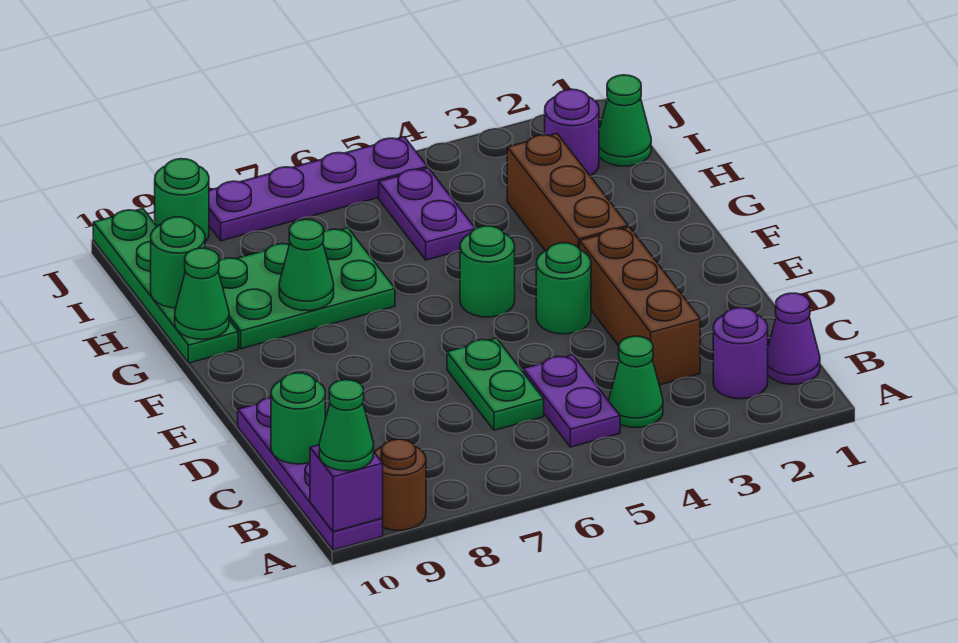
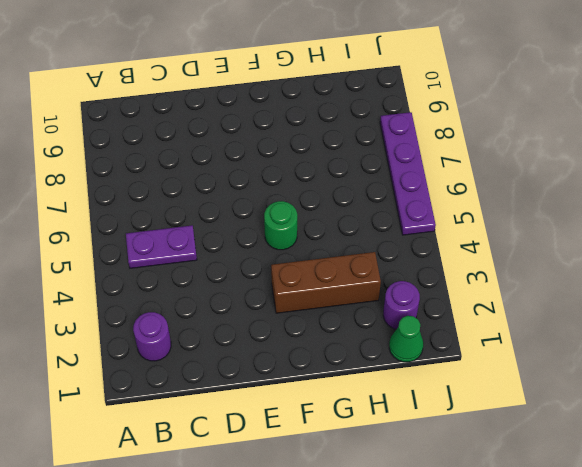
none -> brown 1x1 round brick [375,439,426,530]
none -> purple 1x4 plate [238,397,383,550]
none -> purple 1x1 cone [768,293,820,384]

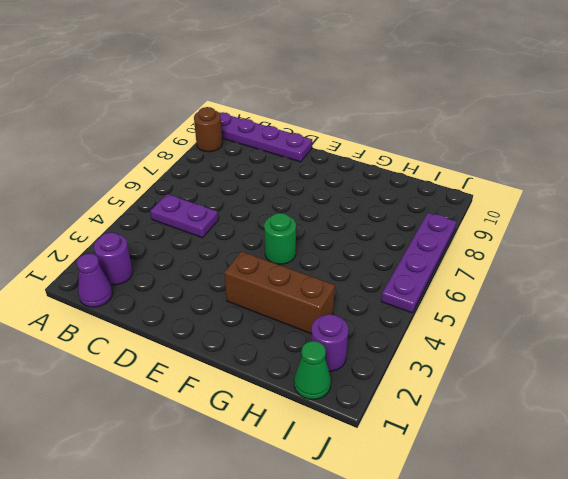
none -> green 1x1 cone [609,336,663,427]
none -> brown 1x3 brick [580,227,700,385]
none -> green 1x2 plate [447,338,544,430]

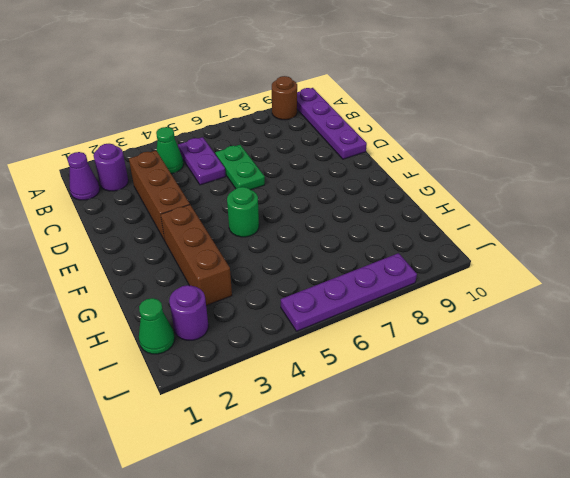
none -> green 1x1 round brick [536,243,591,334]
none -> green 2x3 plate [218,228,395,349]
none -> green 1x4 plate [93,209,238,363]

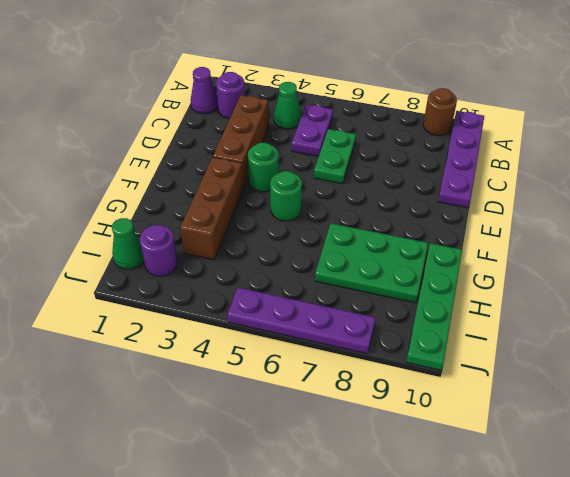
none -> purple 1x2 plate [379,168,475,260]
none -> green 1x1 round brick [155,159,209,242]
none -> purple 1x1 brick [310,445,383,532]

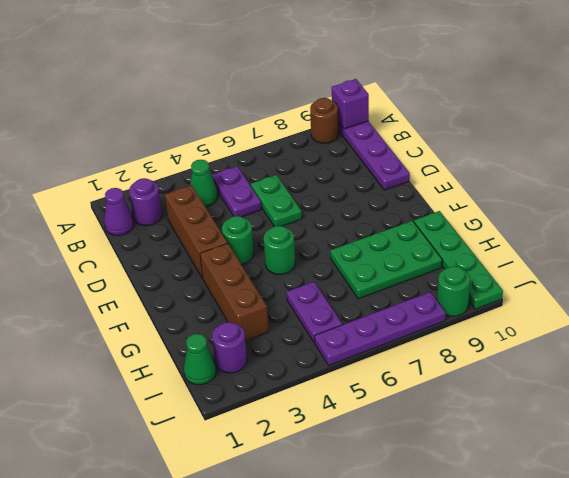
none -> green 1x1 round brick [271,373,325,464]
none -> green 1x1 cone [279,219,334,311]
none -> green 1x1 cone [175,248,229,339]

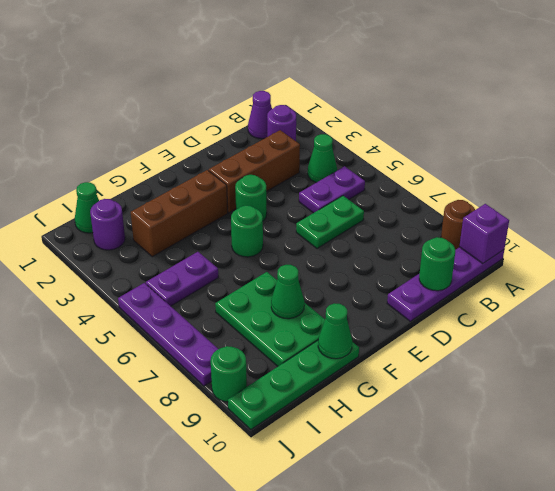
none -> green 1x1 round brick [151,217,205,308]
none -> green 1x1 cone [319,380,374,471]

